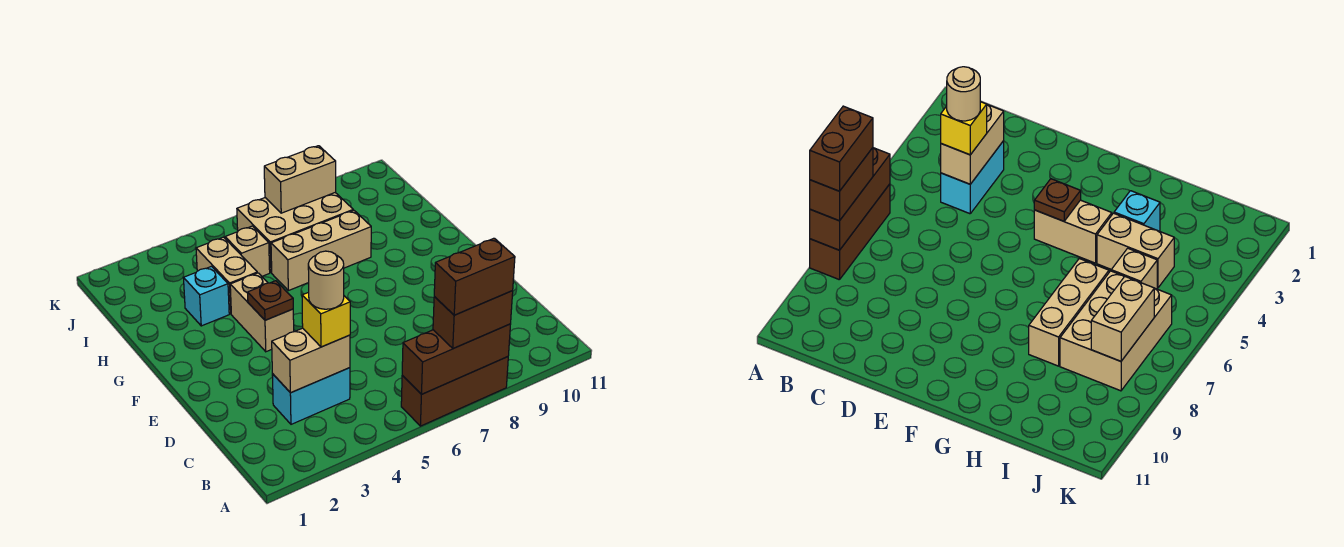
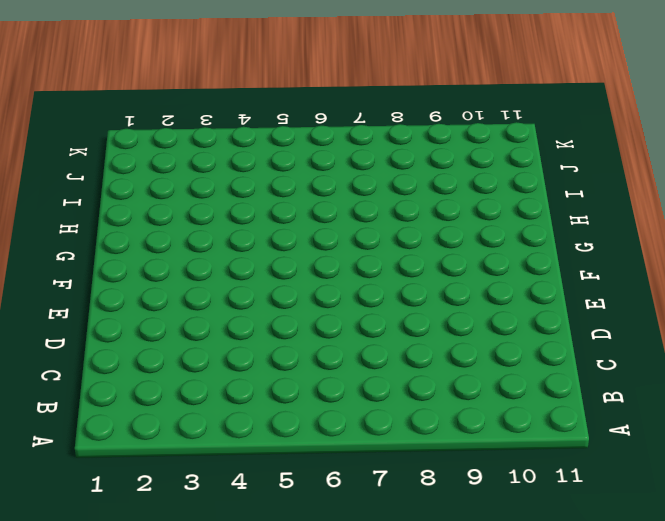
none -> brown 1x3 brick [401,357,508,426]
none -> cyan 1x2 brick [272,368,350,424]
none -> tan 1x2 brick [230,273,294,352]

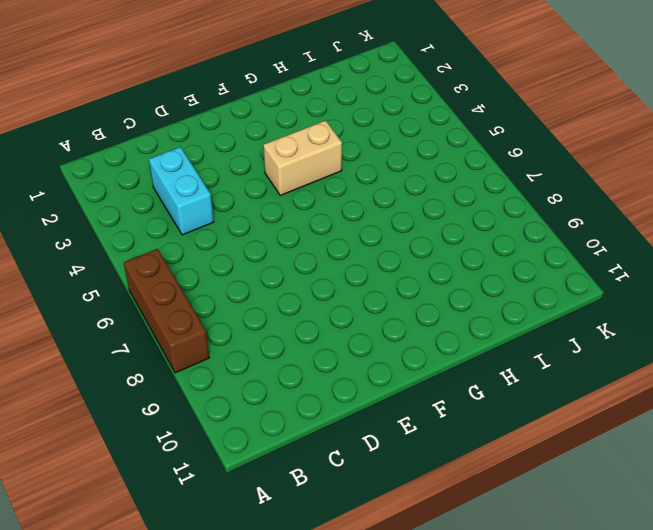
none -> cyan 1x1 brick [184,266,229,326]
none -> tan 1x2 brick [196,237,257,314]
none -> tan 1x3 brick [271,210,371,291]

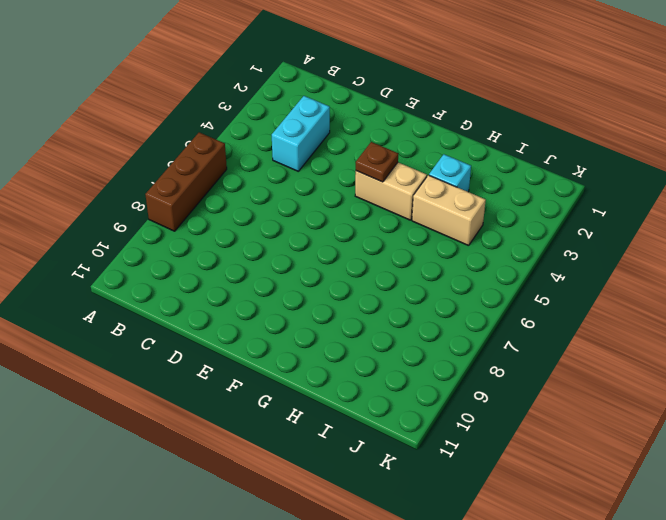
none -> tan 1x3 brick [271,210,371,291]
none -> tan 1x1 brick [225,226,270,276]
none -> tan 2x3 brick [237,193,353,273]

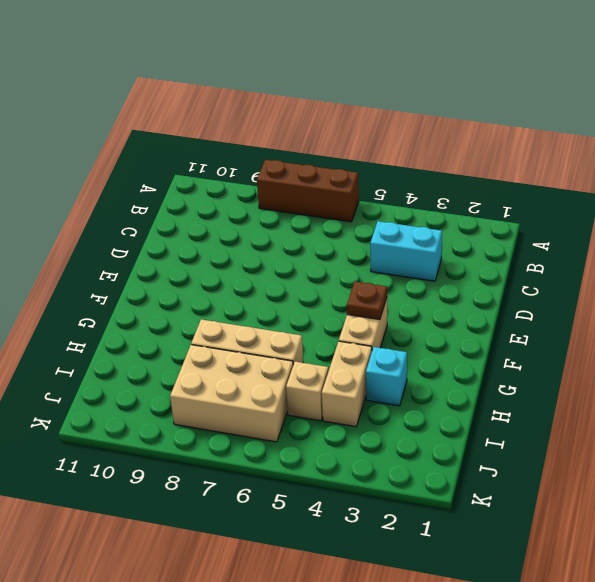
none -> brown 1x3 brick [402,324,511,394]
none -> tan 1x2 brick [272,328,350,393]
none -> tan 1x2 brick [264,146,336,213]

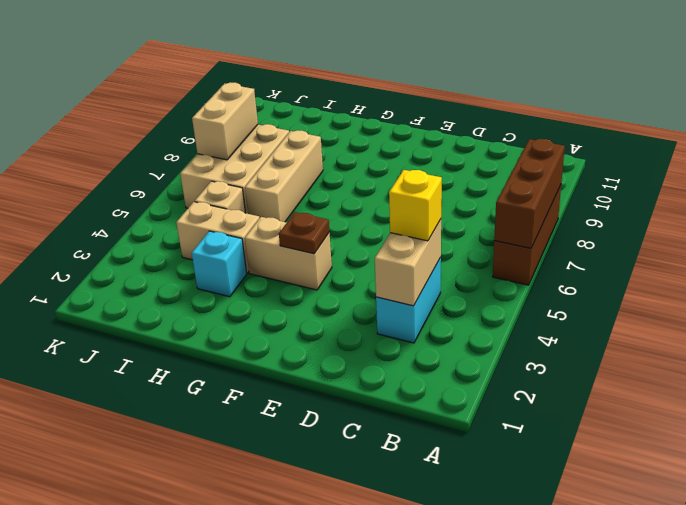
none -> brown 1x2 brick [433,291,513,349]
none -> brown 1x2 brick [434,238,515,315]
none -> tan 1x1 round brick [308,251,344,309]

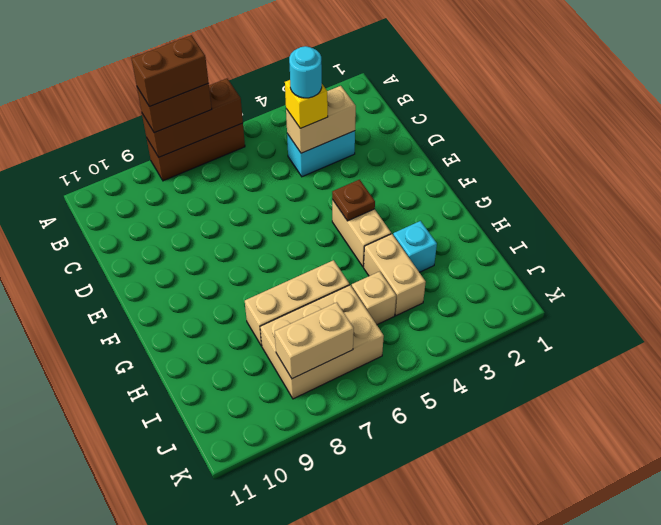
cyan 1x1 round brick [289,46,322,98] -> tan 1x1 round brick [308,251,344,309]

